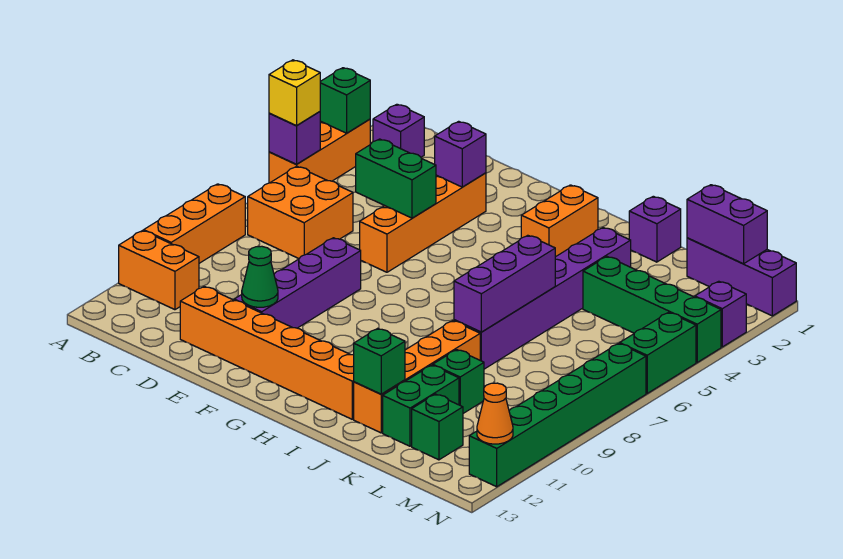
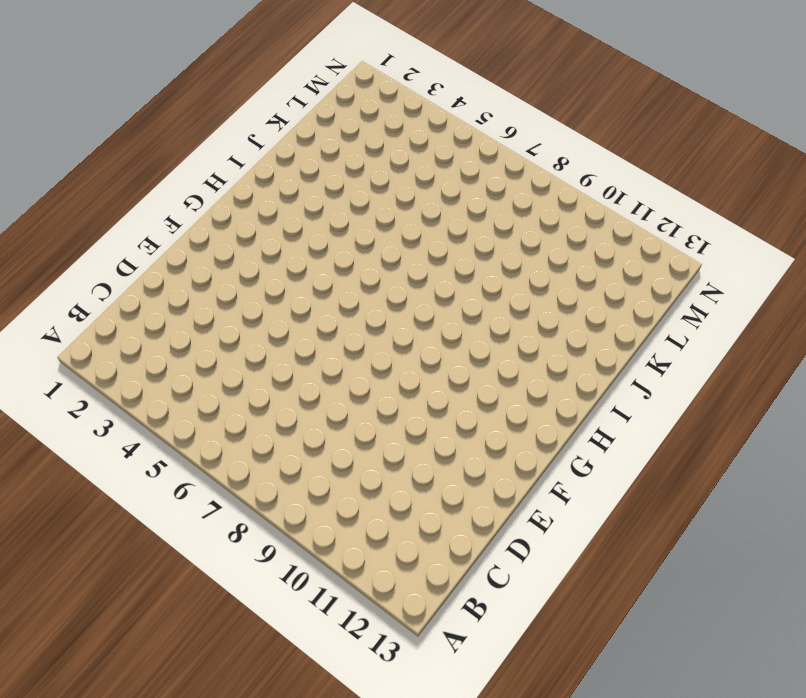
none -> orange 1x3 brick [269,119,370,183]
none -> orange 1x3 brick [144,184,245,263]
none -> orange 1x2 brick [119,231,199,310]
none -> purple 1x1 brick [373,104,424,157]

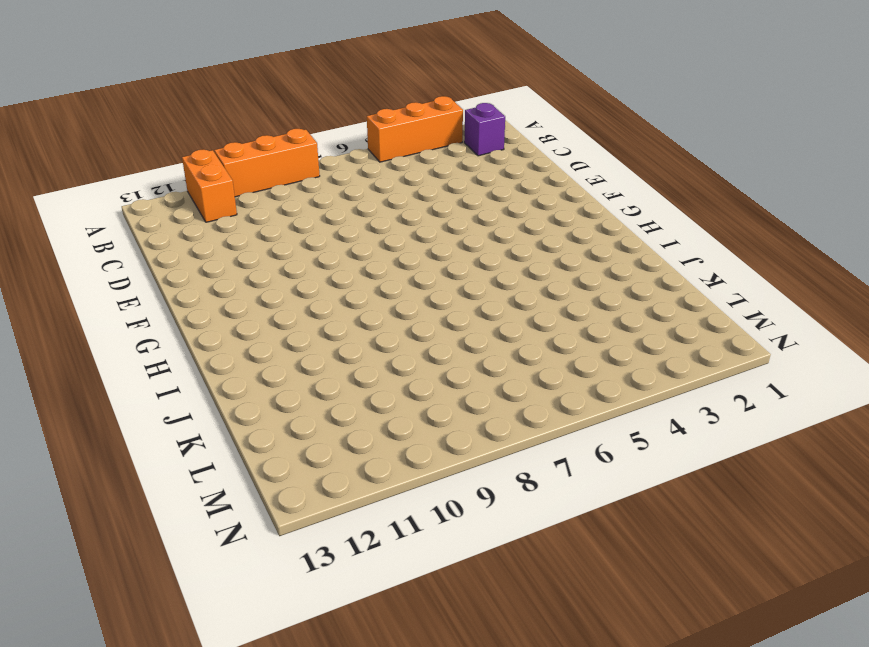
none -> orange 2x2 brick [248,166,353,259]
none -> orange 1x6 brick [180,287,354,419]
none -> orange 1x4 brick [360,173,486,272]
none -> purple 1x4 brick [234,238,361,328]

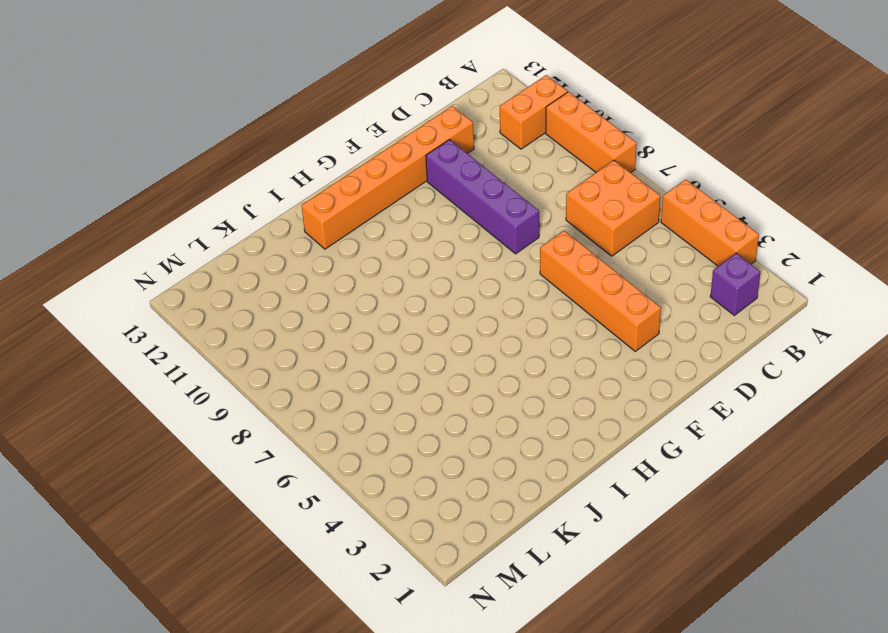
none -> orange 1x2 brick [521,185,598,257]
none -> purple 1x1 brick [629,196,681,262]
none -> purple 1x6 brick [454,228,631,369]
none -> orange 1x4 brick [354,321,480,433]

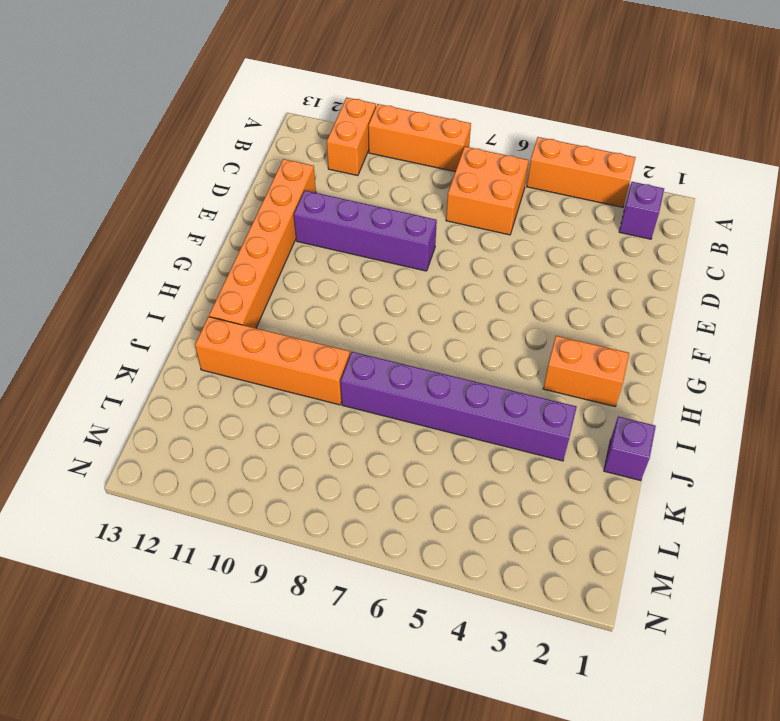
none -> orange 1x4 brick [360,173,486,272]
none -> green 1x4 brick [583,257,721,362]
none -> green 1x1 brick [433,350,484,413]
none -> green 1x2 brick [383,365,459,446]

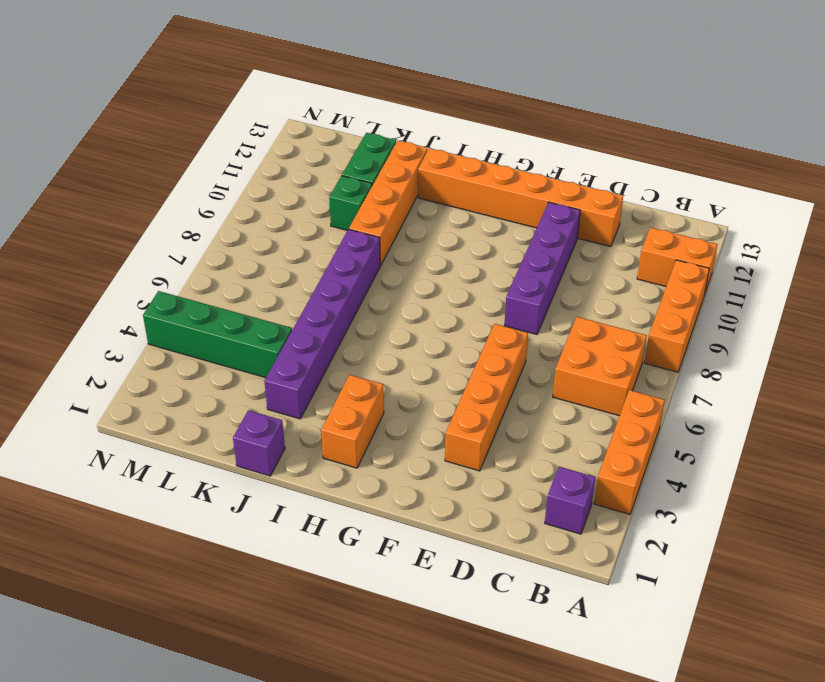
none -> purple 1x3 brick [687,238,796,316]
none -> green 1x1 brick [412,394,463,460]
none -> purple 1x1 brick [695,281,746,347]
none -> green 1x2 brick [620,312,696,393]

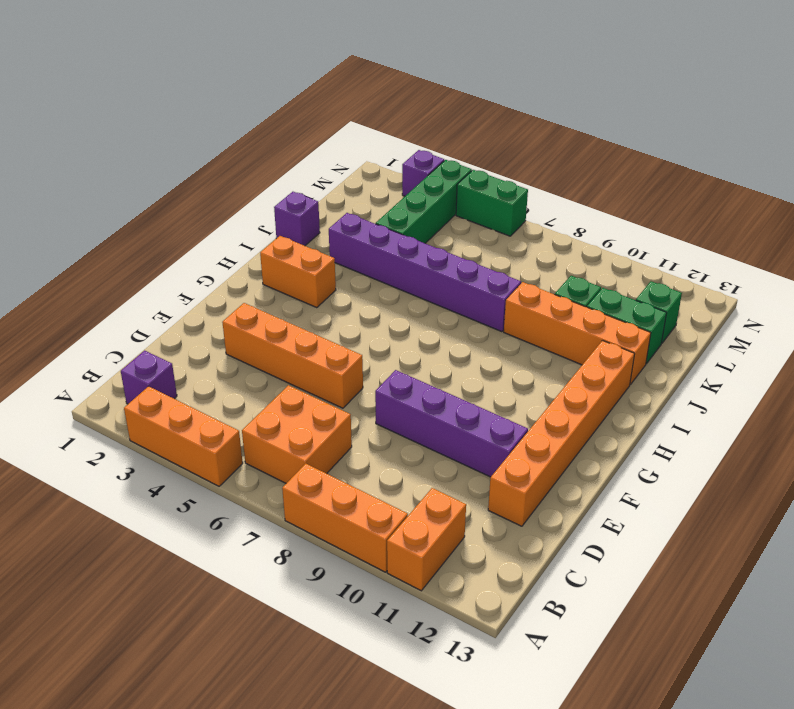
none -> purple 1x3 brick [687,238,796,316]
none -> green 1x6 brick [469,344,646,487]
none -> green 1x1 brick [320,68,370,133]
none -> purple 1x1 brick [269,112,320,164]

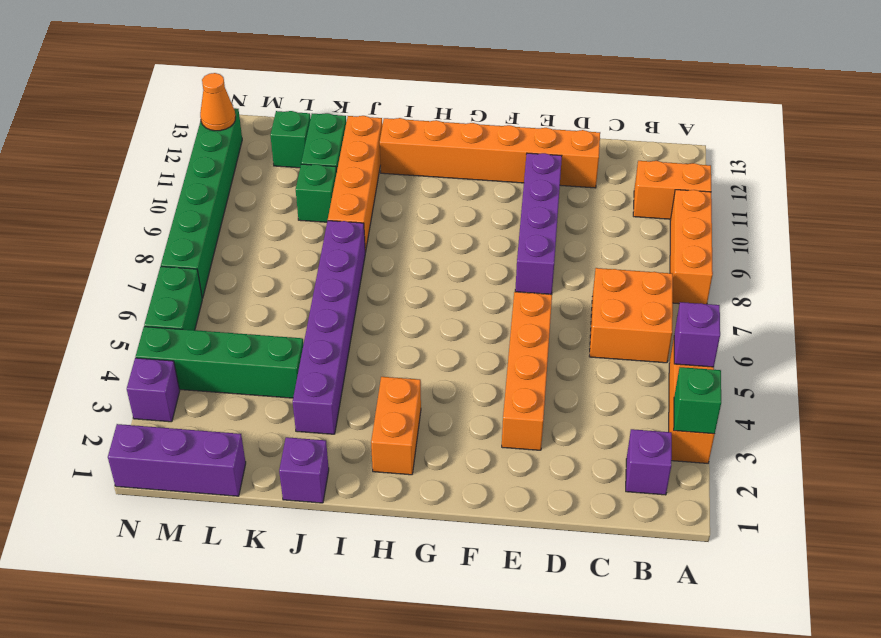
none -> green 1x2 brick [356,139,436,218]
none -> purple 1x1 brick [435,121,486,187]
none -> green 1x1 cone [242,246,278,307]
none -> purple 1x3 brick [454,235,555,332]

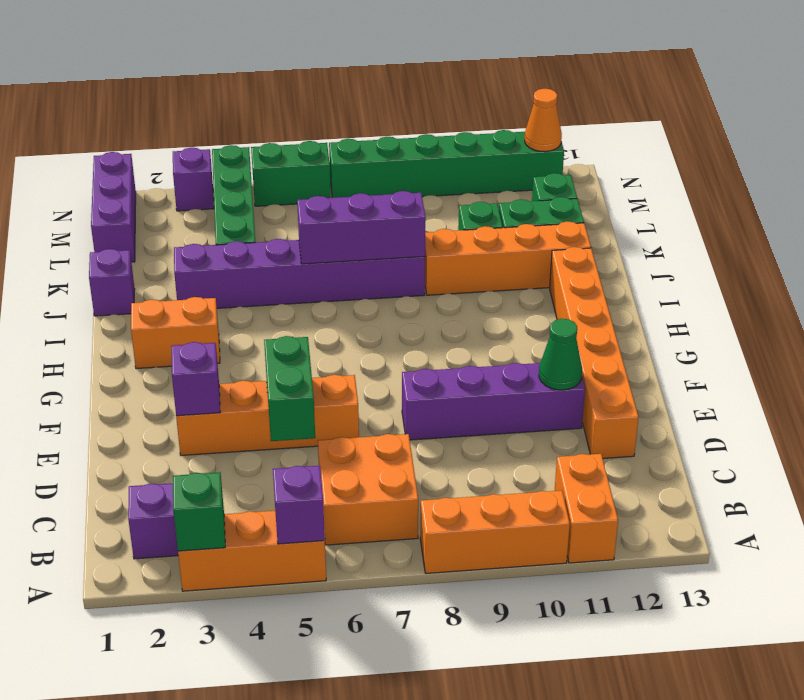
none -> green 1x1 brick [354,328,405,394]
none -> purple 1x2 brick [687,185,767,264]
none -> yellow 1x1 brick [269,60,320,126]

